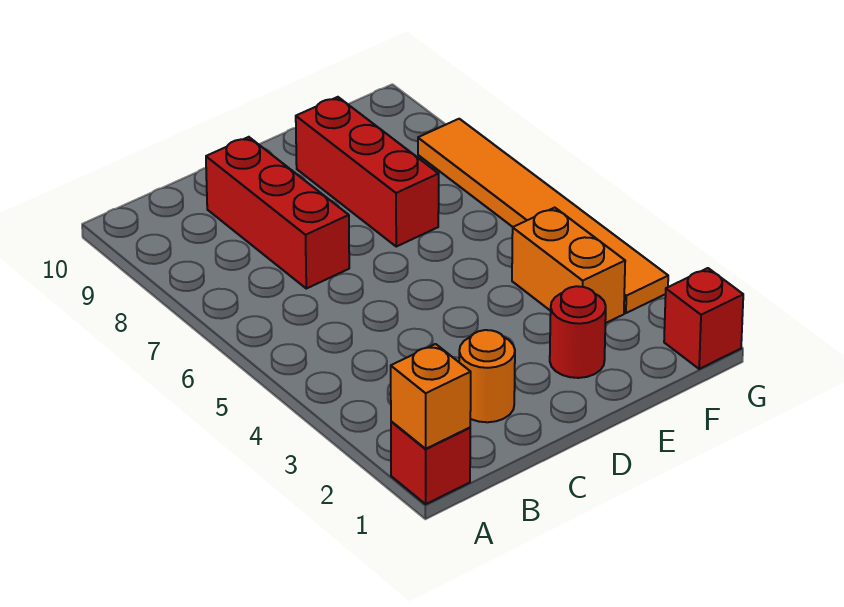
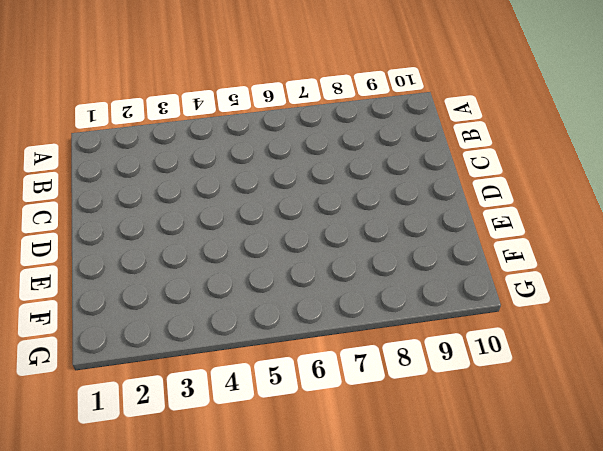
none -> red 1x1 brick [391,421,470,504]
none -> orange 1x1 round brick [459,330,515,422]

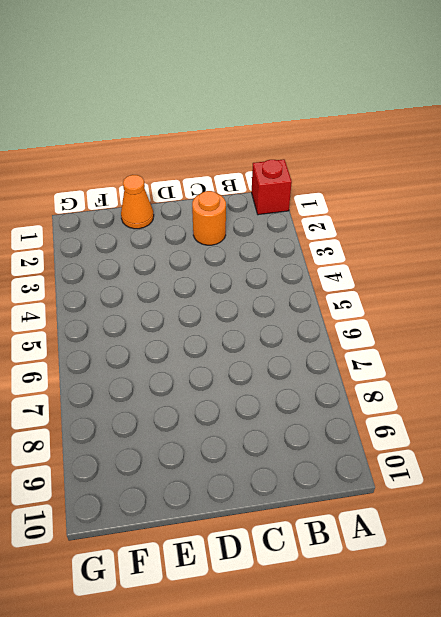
orange 1x1 cone [121,175,154,229] -> none
none -> red 1x3 brick [206,137,349,289]
none -> red 1x1 round brick [550,286,606,378]

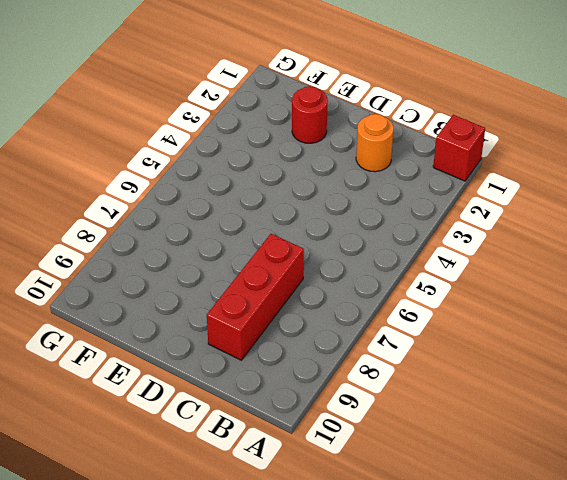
none -> red 1x3 brick [296,97,439,247]
none -> orange 1x2 brick [512,208,625,323]

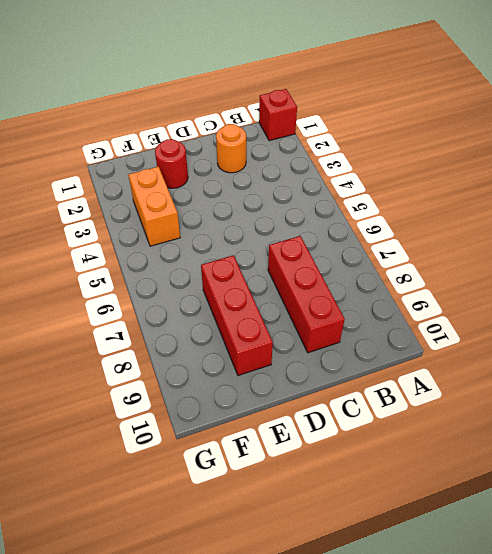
none -> red 1x1 brick [664,268,743,369]
none -> orange 1x6 tile [418,119,668,313]

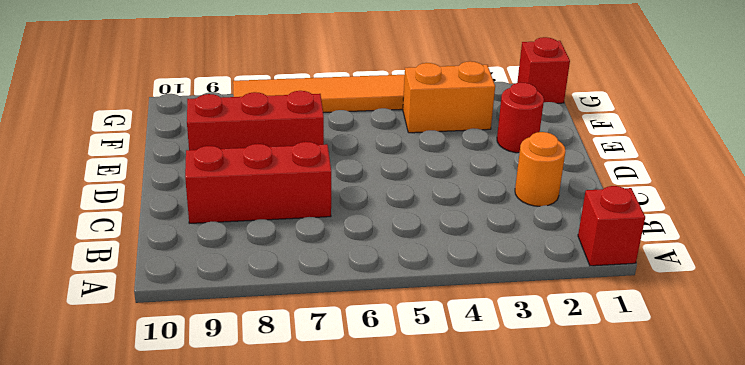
none -> orange 1x1 brick [391,344,471,449]

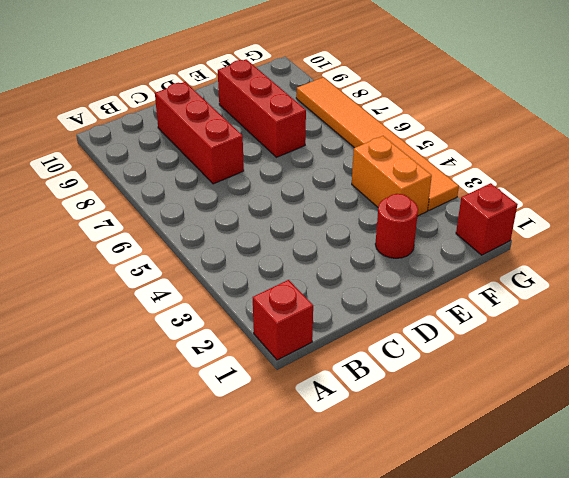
none -> orange 1x1 round brick [459,330,515,422]
none -> orange 1x1 brick [391,344,471,449]

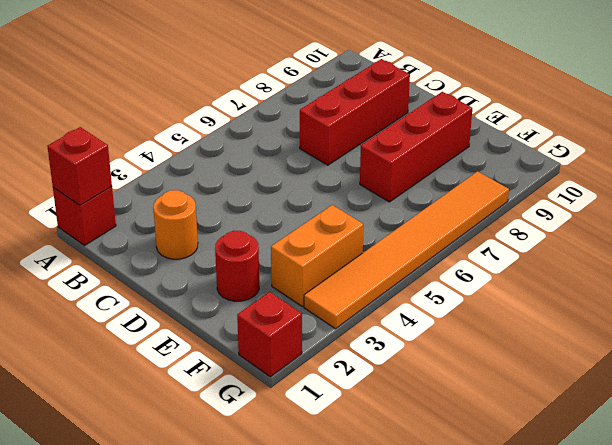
red 1x1 brick [47,127,112,205] -> orange 1x1 brick [391,344,471,449]

